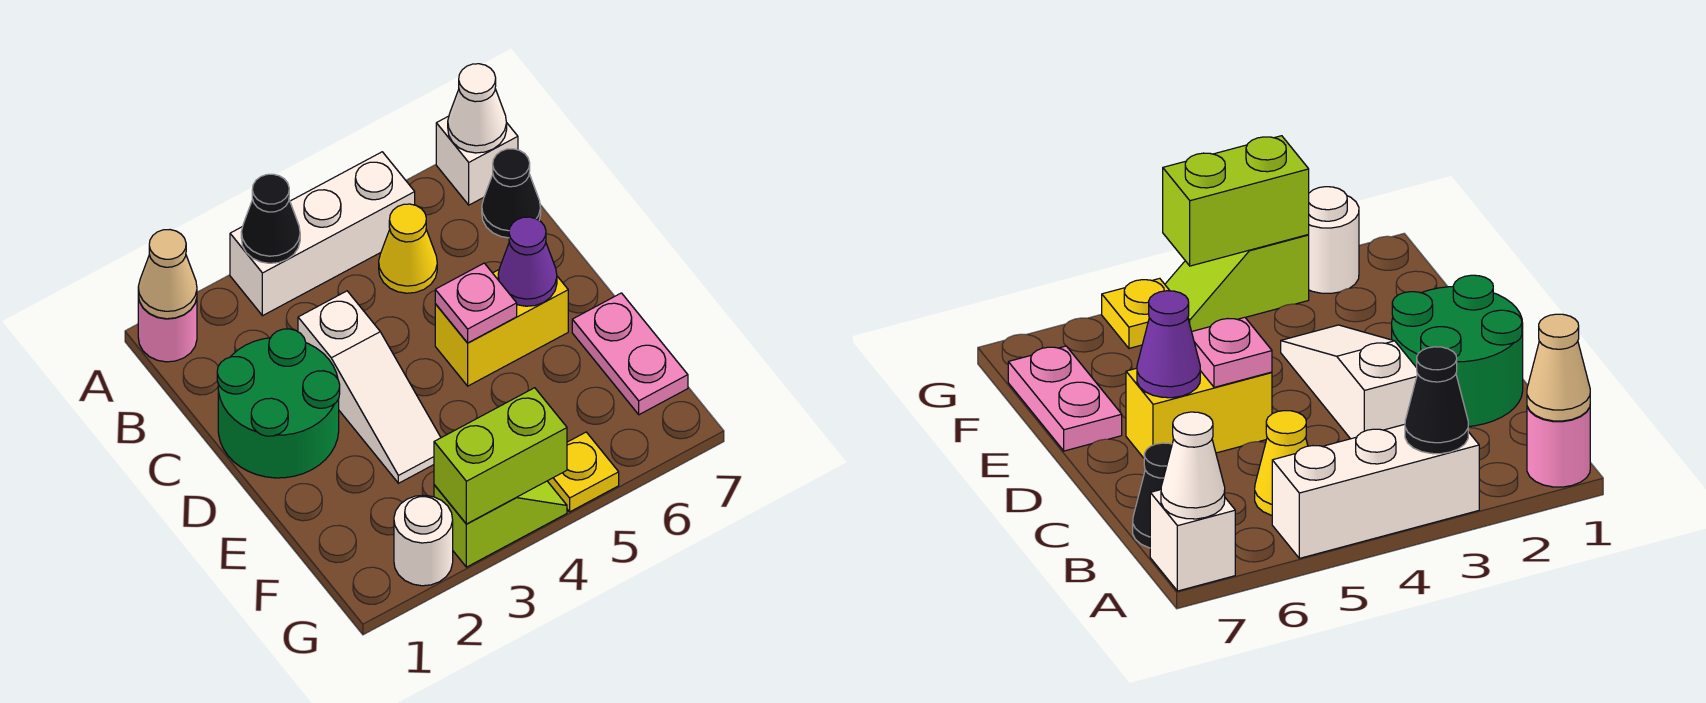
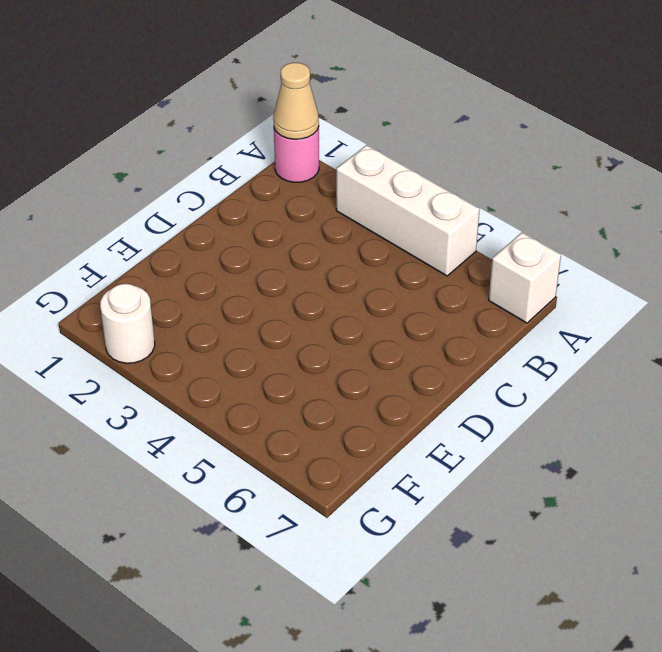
none -> yellow 1x1 cone [379,204,437,293]
none -> black 1x1 cone [482,149,541,238]
none -> green 2x2 round brick [217,329,340,478]

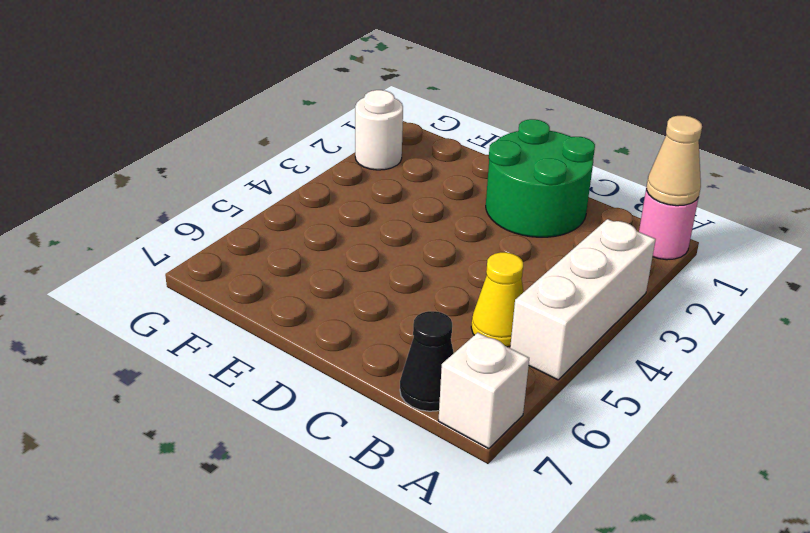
none -> white 1x3 slope [298,291,441,483]
none -> yellow 1x2 brick [435,270,568,386]
none -> pink 1x2 plate [572,293,688,415]

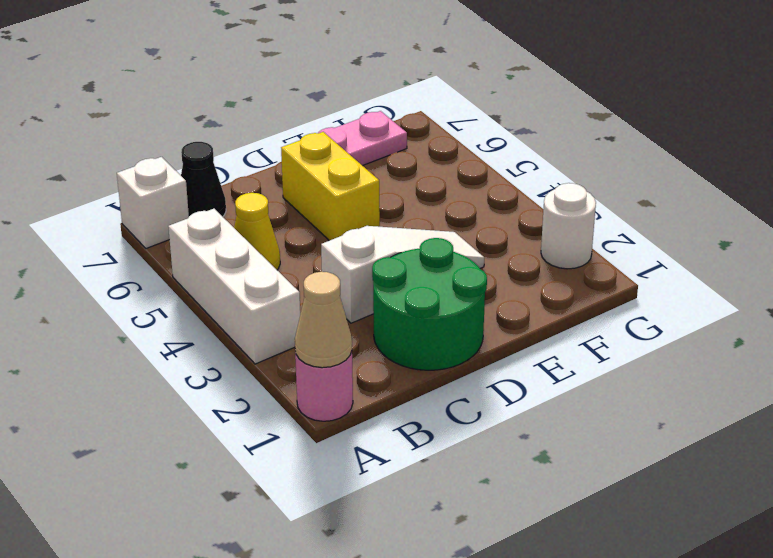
none -> lime 1x2 slope [434,481,567,567]
none -> yellow 1x1 plate [548,432,619,512]
none -> black 1x1 cone [241,174,300,263]

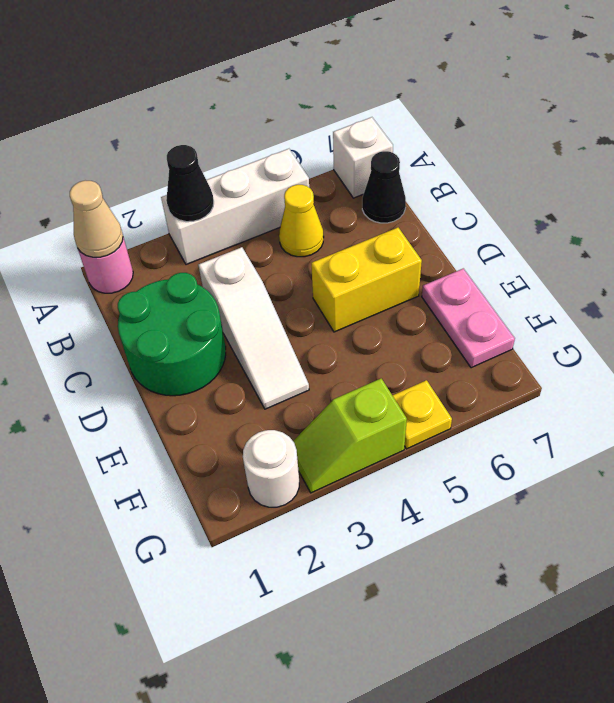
lime 1x2 slope [293,378,407,493] -> lime 1x2 slope turned to [434,481,567,567]
none -> white 1x1 cone [448,64,507,153]
none -> pink 1x1 plate [435,263,517,343]
none -> purple 1x1 cone [498,217,557,306]

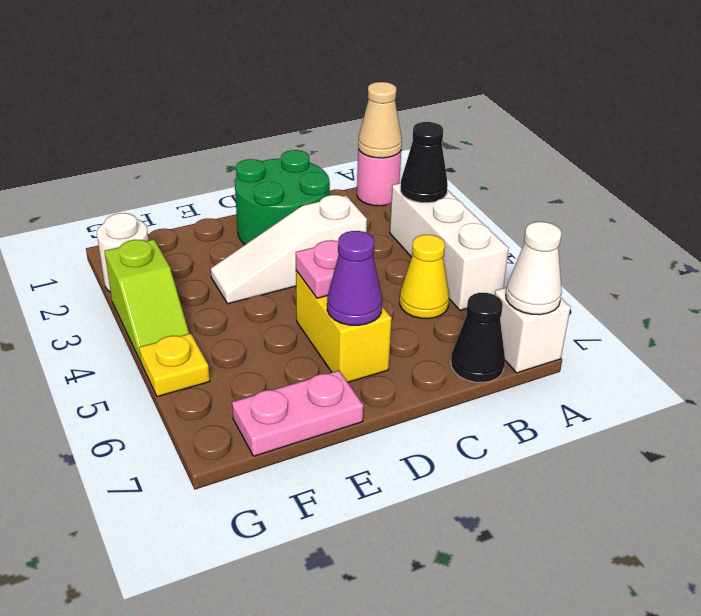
none -> lime 1x2 brick [434,388,567,524]

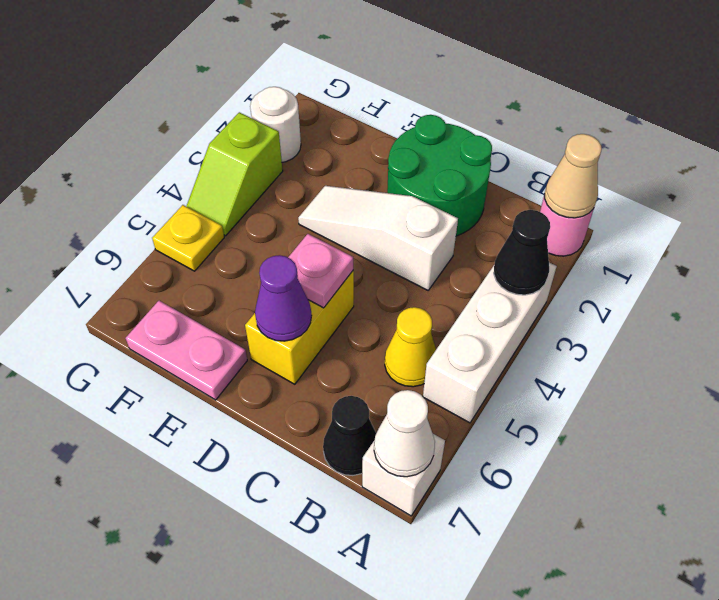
none -> lime 1x2 brick [434,388,567,524]

